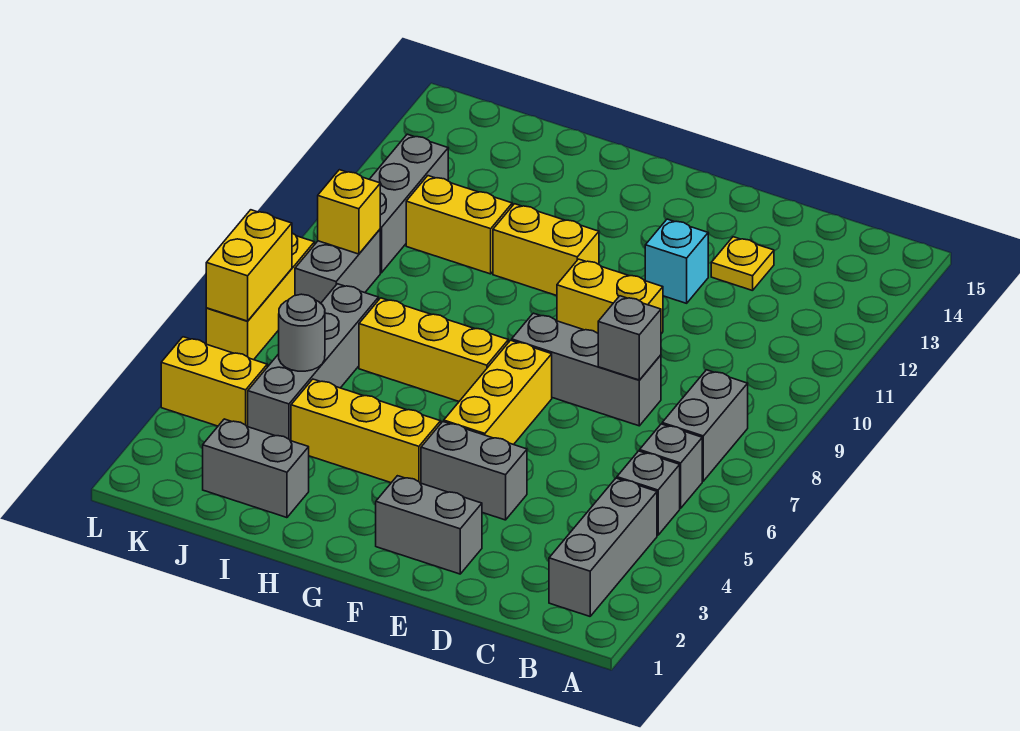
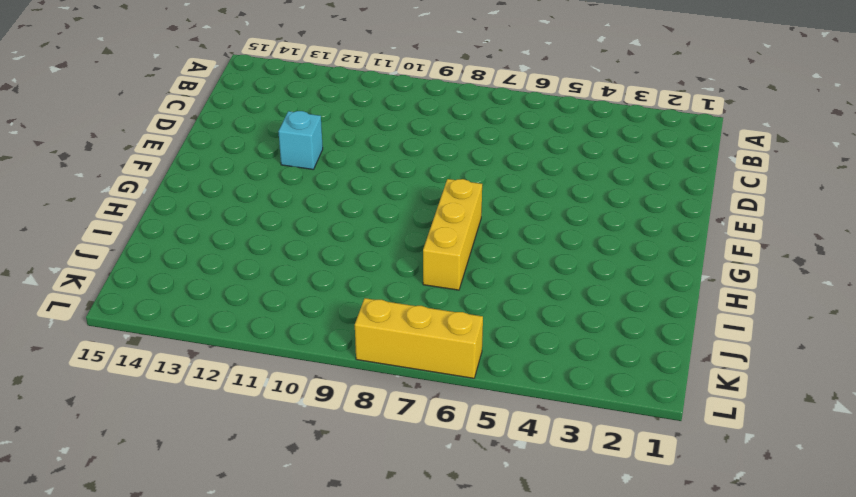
none -> grey 1x3 brick [549,478,657,616]
none -> grey 1x1 brick [617,451,680,535]
none -> grey 1x1 brick [640,424,702,508]

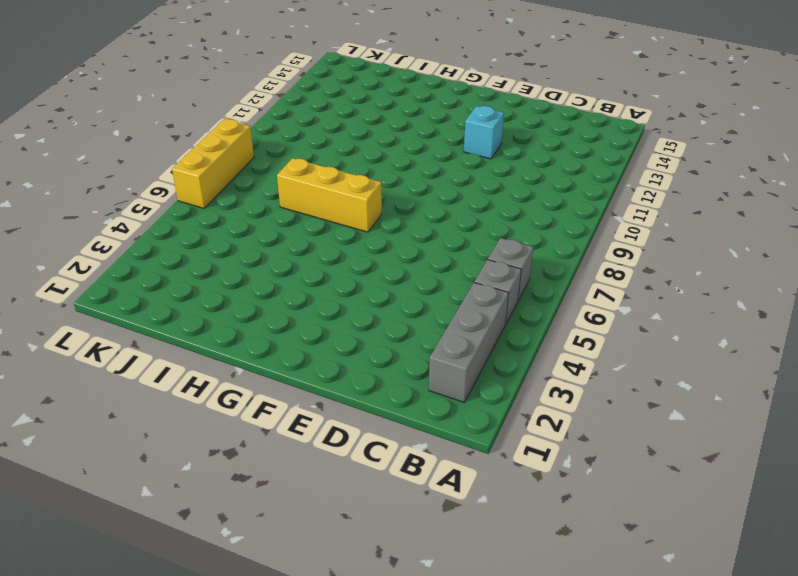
none -> grey 1x2 brick [662,370,748,481]
none -> grey 1x3 brick [512,313,661,426]
none -> yellow 1x1 plate [711,237,774,291]

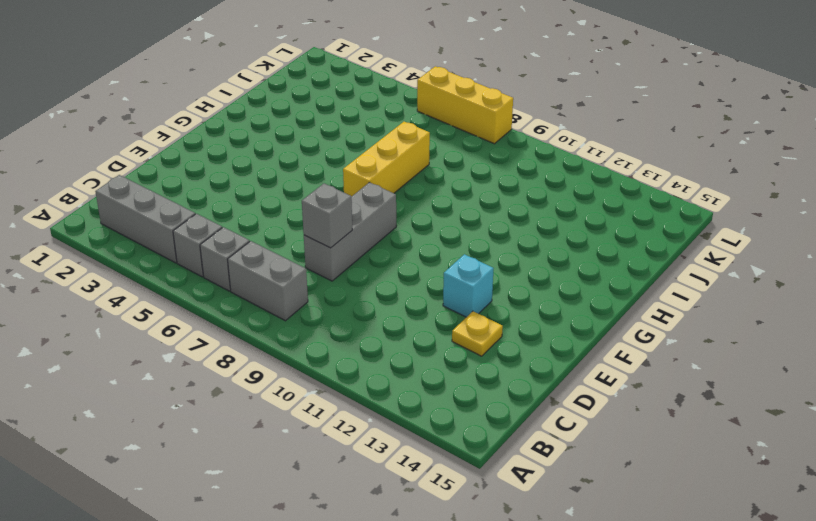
none -> grey 1x2 brick [376,476,482,574]
none -> grey 1x2 brick [421,422,527,520]
none -> yellow 1x2 brick [557,259,663,334]

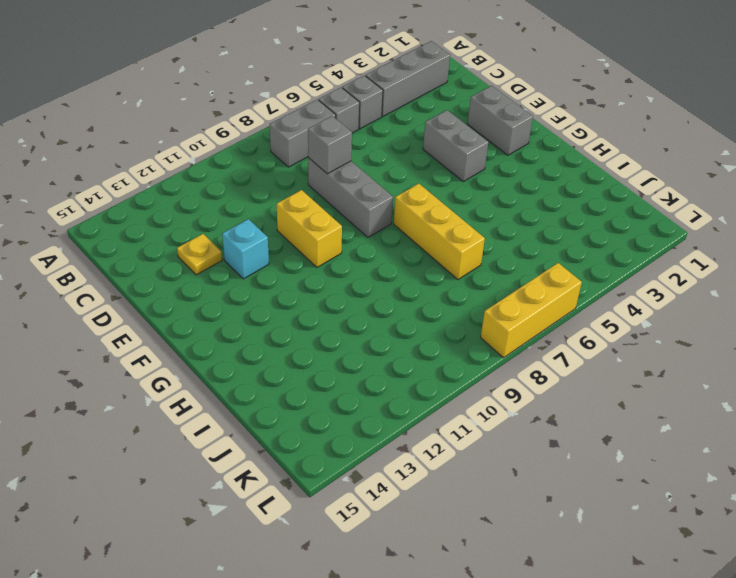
none -> yellow 1x3 brick [444,340,552,445]
none -> yellow 1x3 brick [291,379,441,483]
none -> yellow 1x2 brick [493,204,599,296]

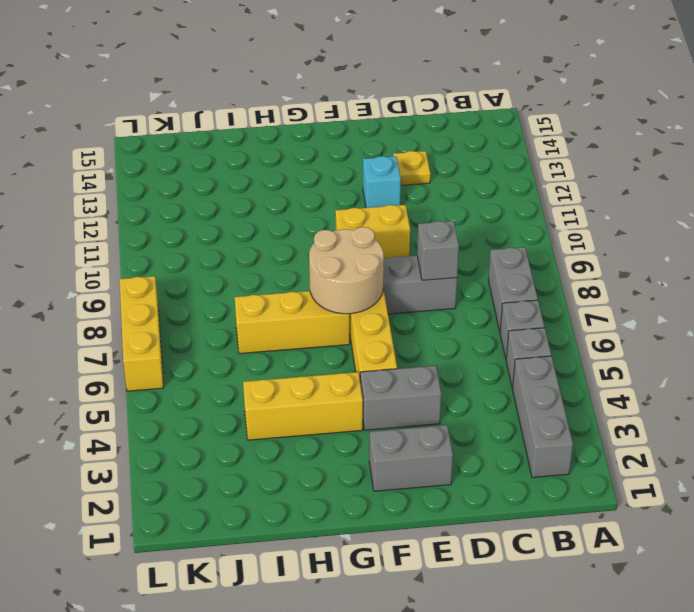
tan 2x2 round brick [309,227,384,314] -> none
none -> yellow 1x2 brick [493,204,599,296]
none -> grey 1x2 brick [203,419,309,518]
none -> yellow 1x2 brick [406,176,512,274]

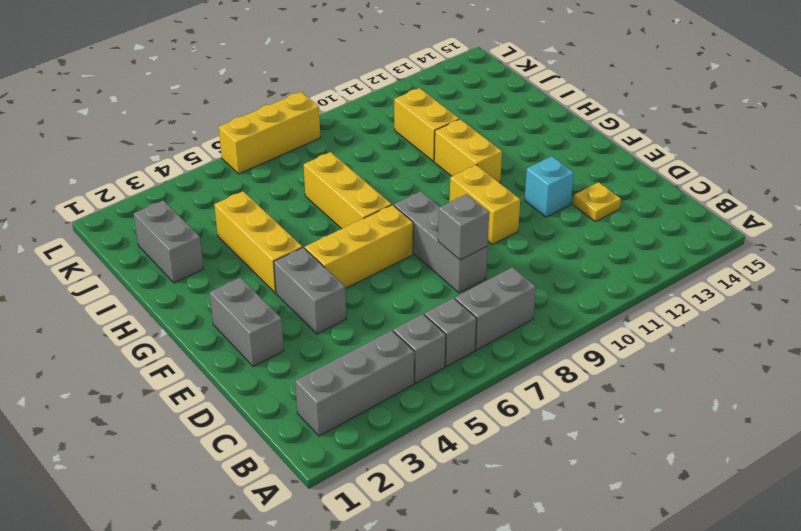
none -> grey 1x4 brick [248,284,378,441]
none -> yellow 1x2 brick [161,337,267,427]
none -> grey 1x2 brick [295,230,380,303]

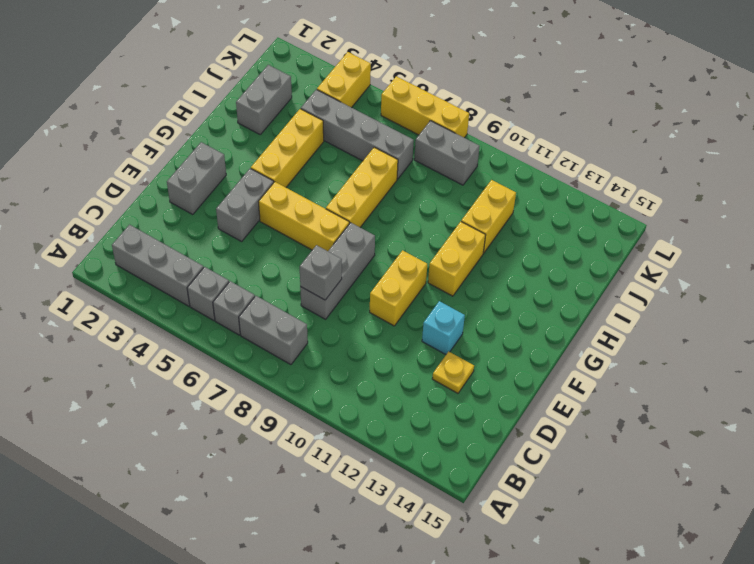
none -> grey 1x3 brick [369,134,448,273]
none -> grey 1x1 round brick [279,294,325,371]
none -> yellow 1x1 brick [318,170,380,254]

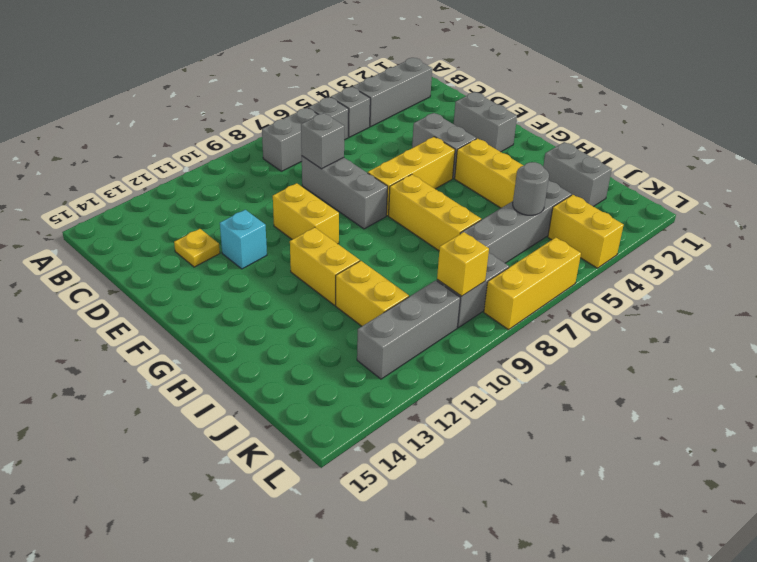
none -> yellow 1x2 brick [206,210,292,321]

